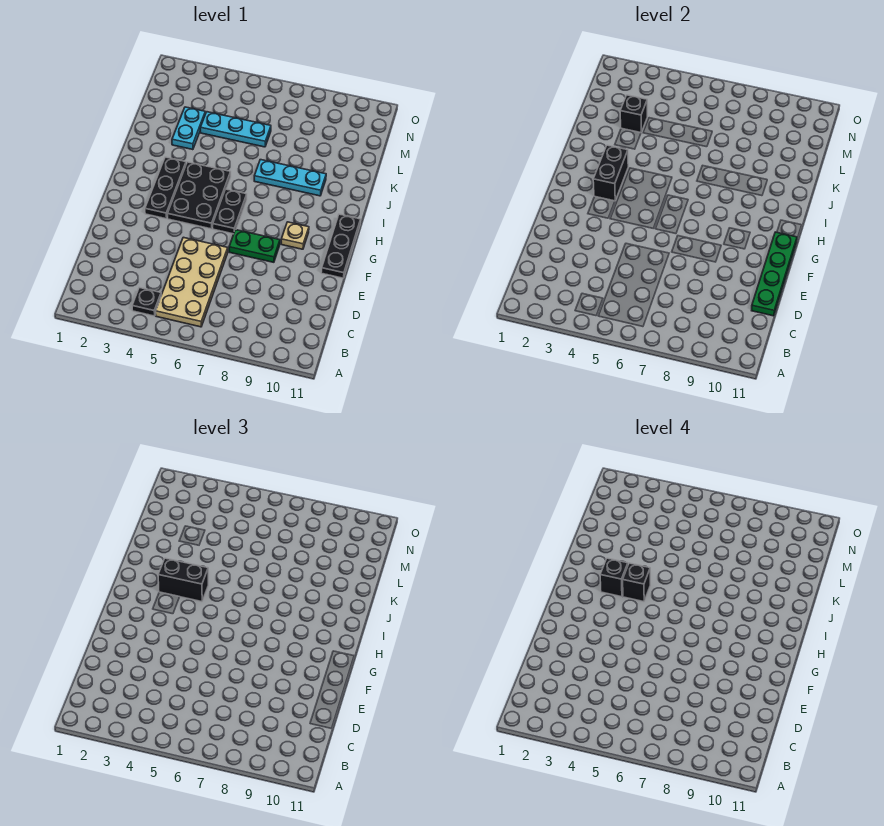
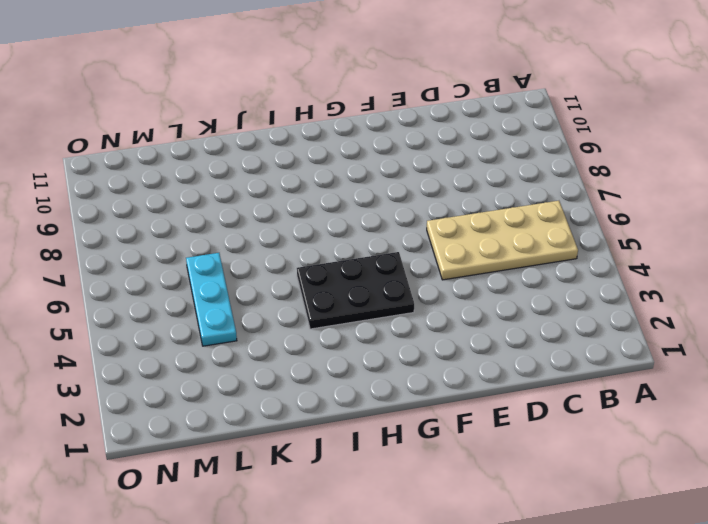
none -> black 1x1 plate [132,288,161,316]
none -> green 1x2 plate [229,230,280,262]
none -> black 1x3 plate [321,214,361,278]

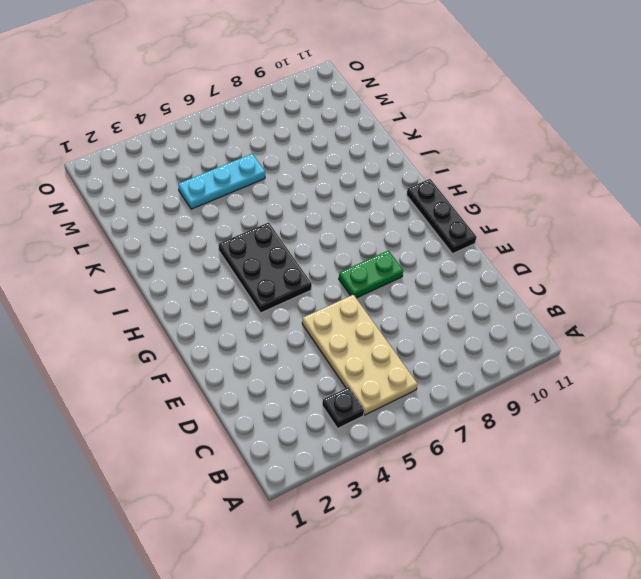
none -> black 1x3 plate [145,157,186,219]
none -> black 1x2 plate [213,189,247,234]
none -> tan 1x1 plate [281,222,309,249]

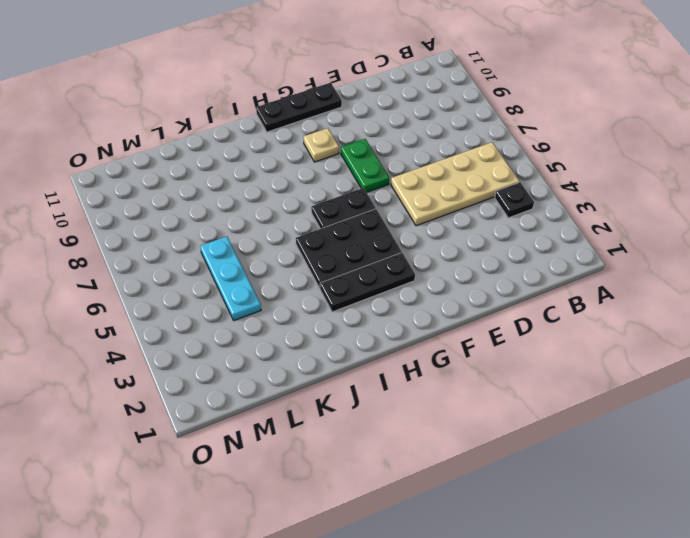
none -> cyan 1x3 plate [254,160,326,196]
none -> cyan 1x2 plate [172,107,205,150]
none -> green 1x4 plate [752,232,797,316]

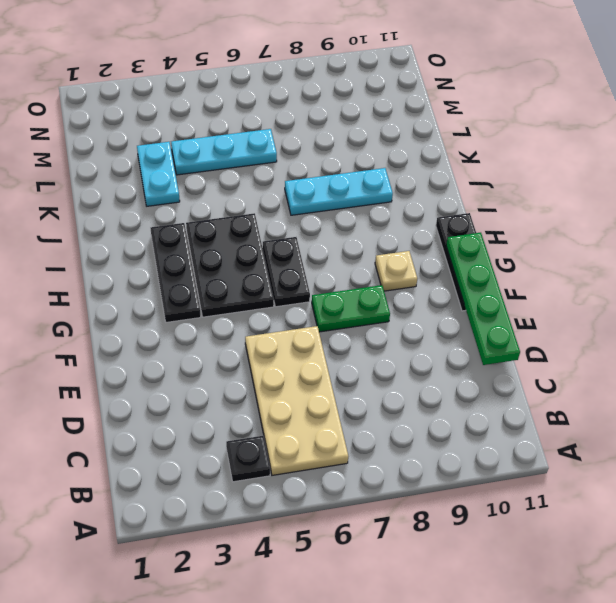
none -> black 1x2 brick [593,145,628,201]
none -> black 1x1 brick [620,95,647,133]
none -> black 1x2 brick [158,558,208,602]

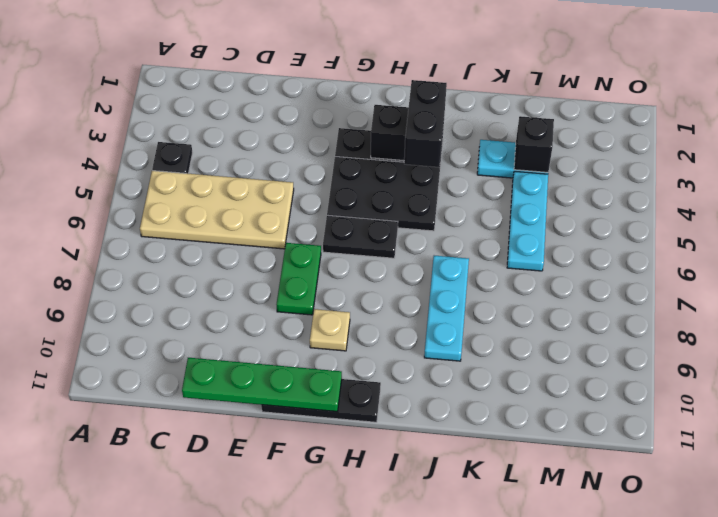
none -> black 1x1 brick [600,558,628,597]
none -> black 1x1 brick [623,563,650,602]

